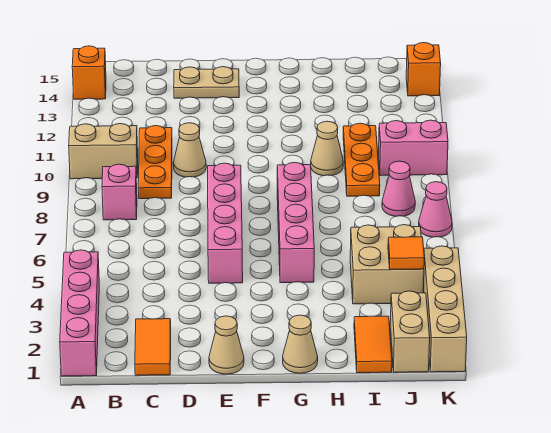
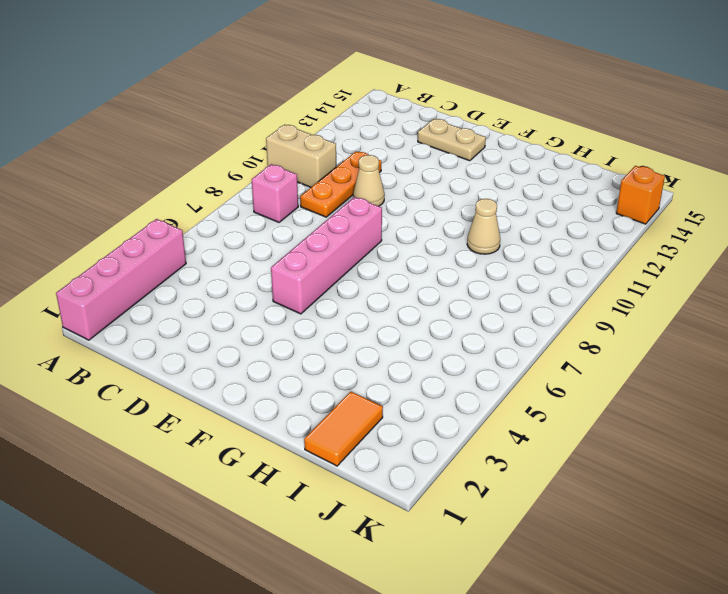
none -> orange 1x1 brick [72,46,106,99]
none -> orange 1x2 tile [135,319,171,375]
none -> tan 1x1 cone [209,316,244,374]

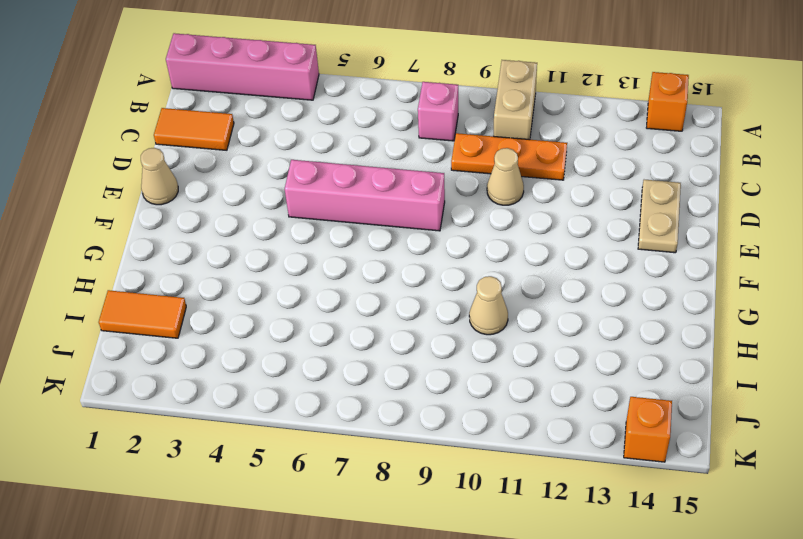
none -> tan 1x1 cone [283,315,318,373]
none -> pink 1x4 brick [277,162,314,283]
none -> tan 2x2 brick [350,225,424,304]

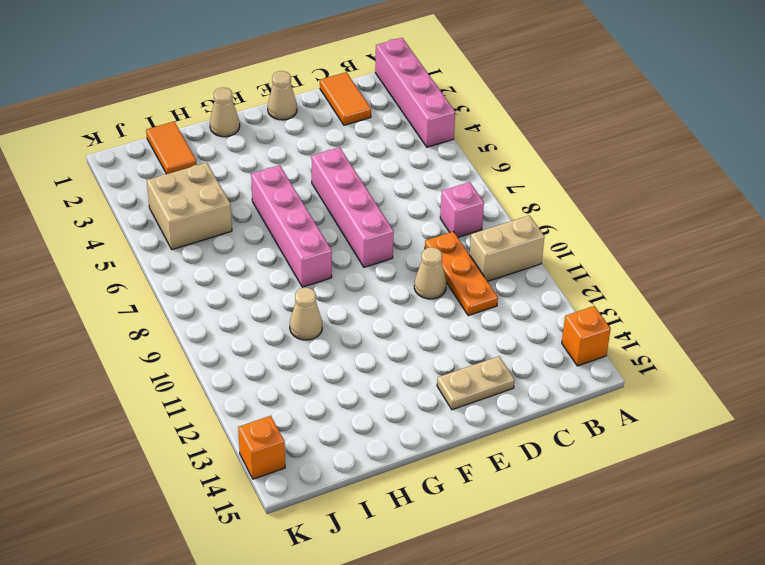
none -> orange 1x3 plate [343,123,380,196]
none -> tan 1x2 brick [390,291,430,372]
none -> pink 1x1 cone [382,161,415,216]

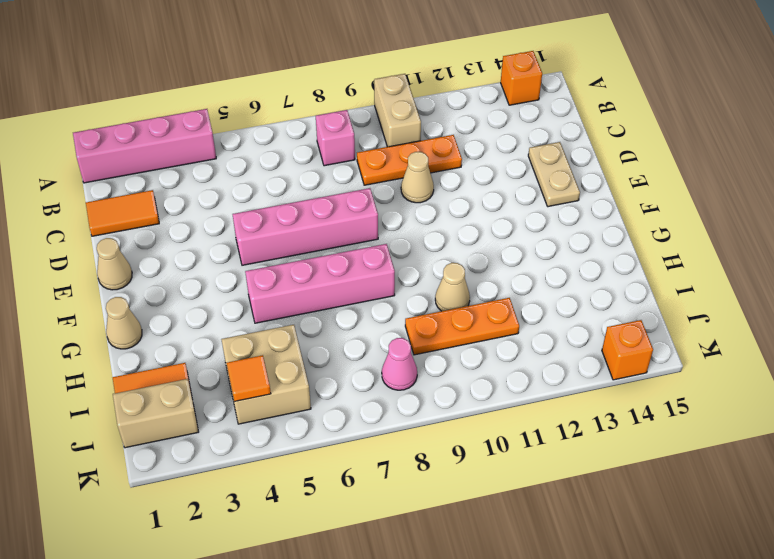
none -> pink 1x2 brick [379,120,448,176]
none -> tan 1x4 brick [423,246,467,372]
none -> pink 1x1 cone [419,182,452,237]

